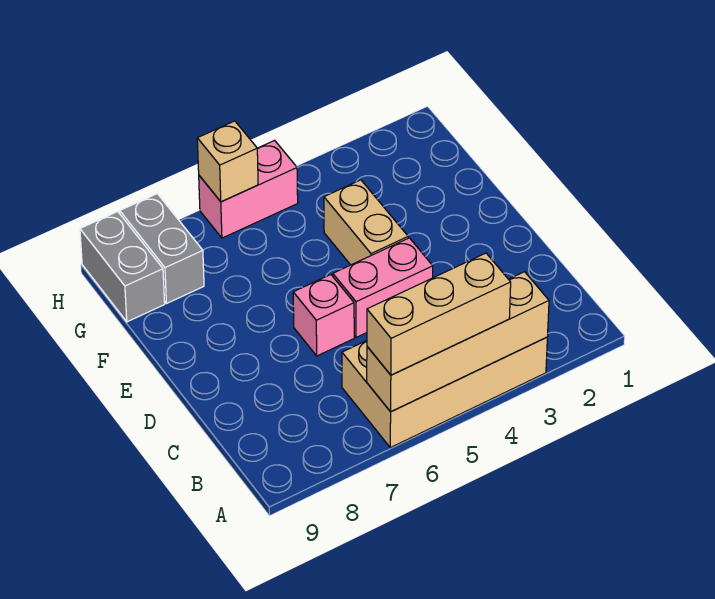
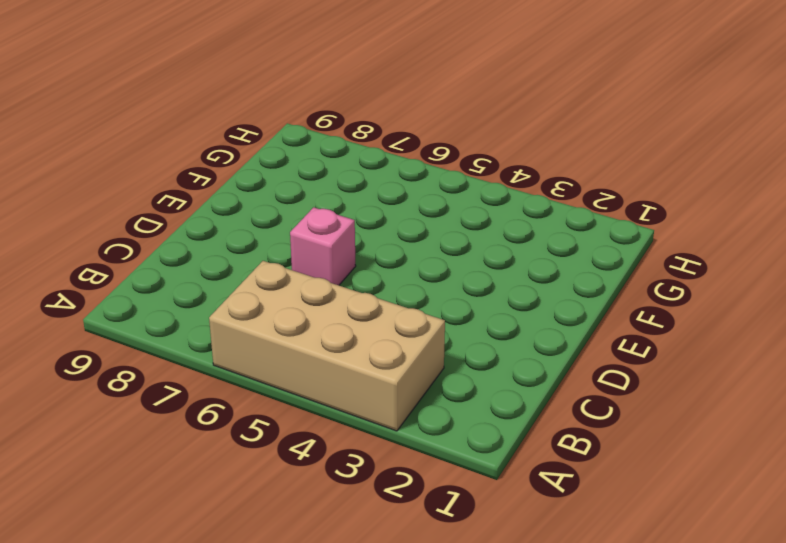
none -> pink 1x2 brick [333,238,433,337]
none -> tan 1x2 brick [324,180,408,265]

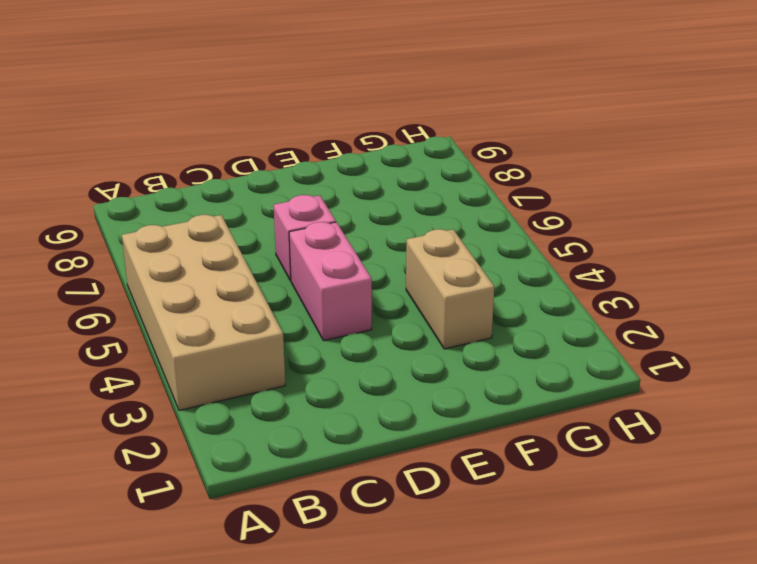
tan 1x2 brick [406,229,494,349] -> tan 1x2 brick turned to [324,180,408,265]
none -> grey 1x2 brick [120,194,204,303]
none -> grey 1x2 brick [80,212,165,322]

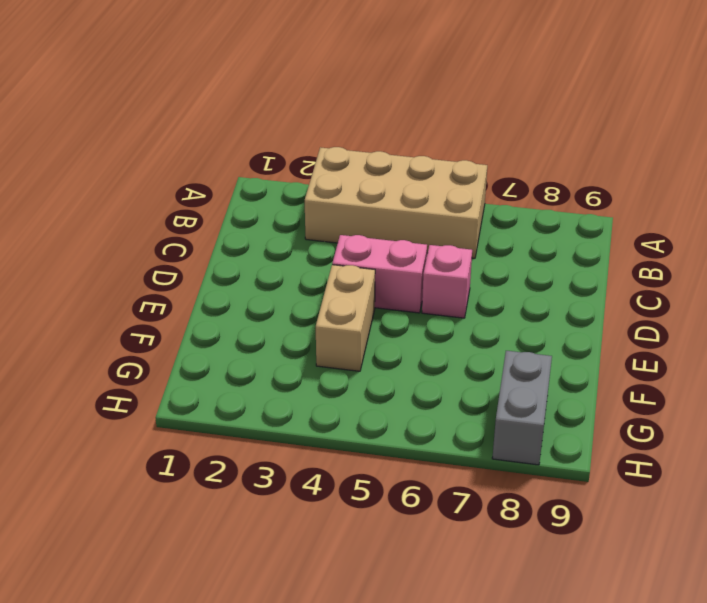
none -> grey 1x2 brick [80,212,165,322]
none -> pink 1x2 brick [199,140,298,238]

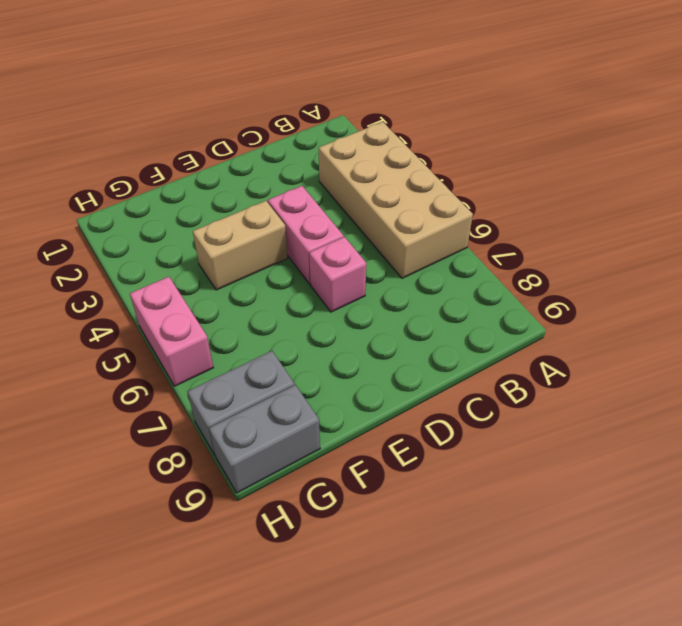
none -> tan 1x4 brick [367,272,549,412]
none -> tan 1x1 brick [197,121,258,202]

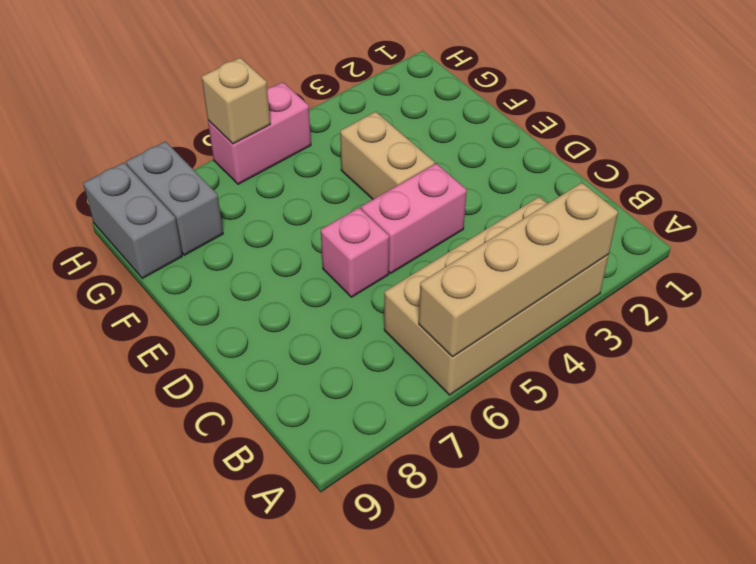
none -> tan 1x3 brick [367,253,511,375]

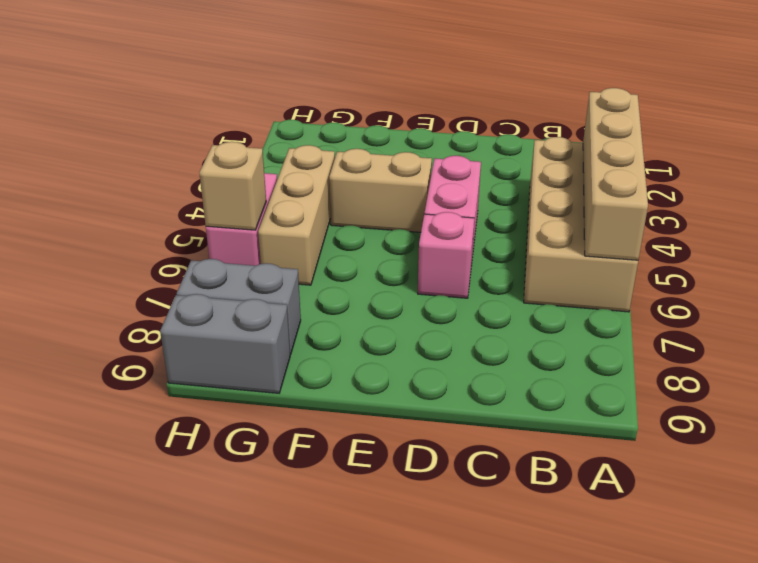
tan 1x3 brick [258,145,335,285] -> tan 1x3 brick moved to [367,253,511,375]

